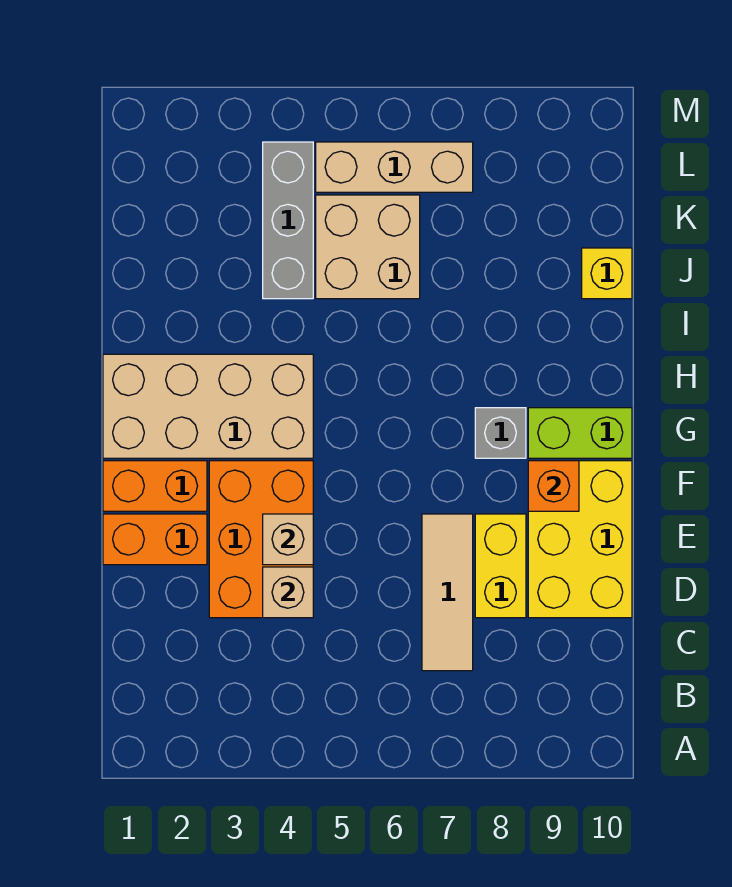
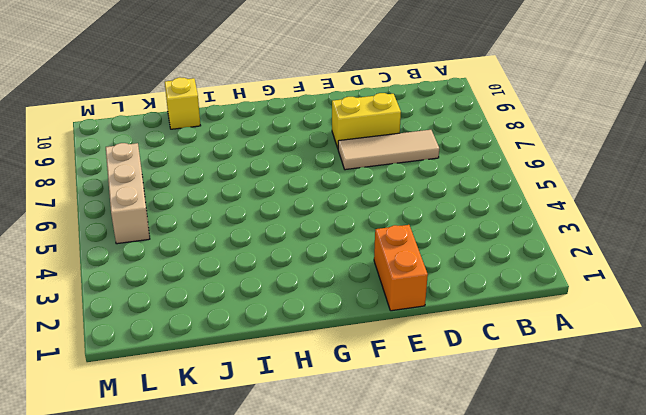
none -> orange 2x3 brick [209,461,313,618]
none -> yellow 2x3 brick [528,461,632,618]
none -> orange 1x2 brick [103,461,207,511]

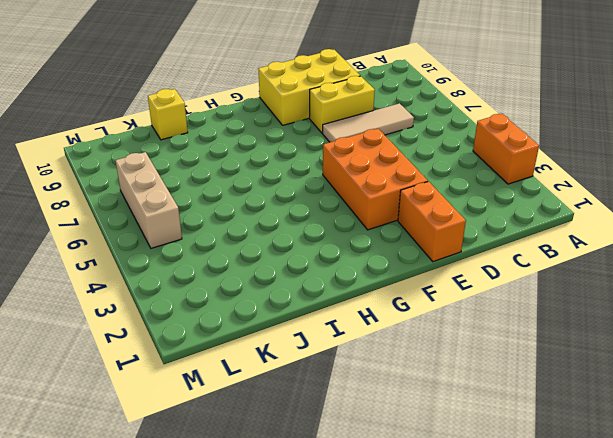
orange 1x2 brick [473,114,539,184] -> orange 1x2 brick moved to [103,461,207,511]
orange 2x3 brick [323,129,428,230] -> orange 2x3 brick turned to [209,461,313,618]
none -> tan 2x4 brick [103,354,313,458]
none -> grey 1x1 brick [475,408,526,458]
none -> lime 1x2 brick [528,408,632,458]

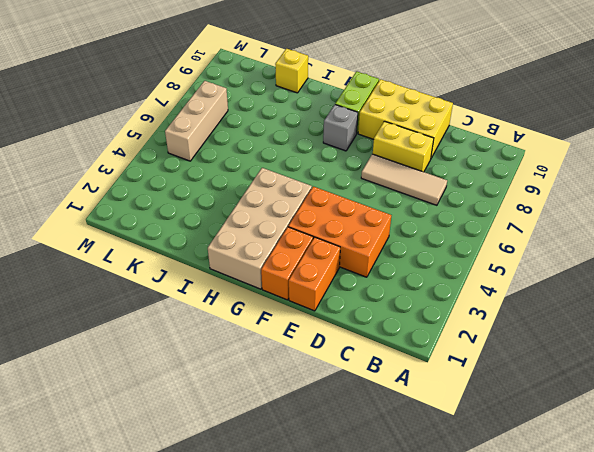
none -> grey 1x3 brick [263,142,313,299]
none -> tan 2x2 brick [316,195,420,299]
none -> tan 1x1 brick [263,567,313,618]

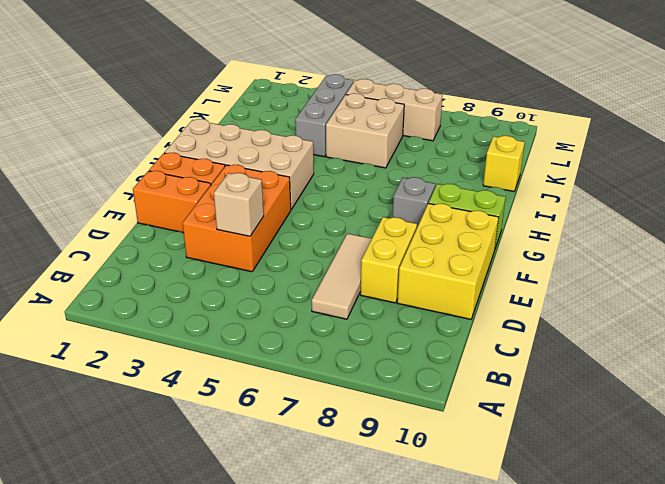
none -> tan 1x1 brick [263,514,313,565]
none -> orange 1x1 brick [528,461,579,511]

